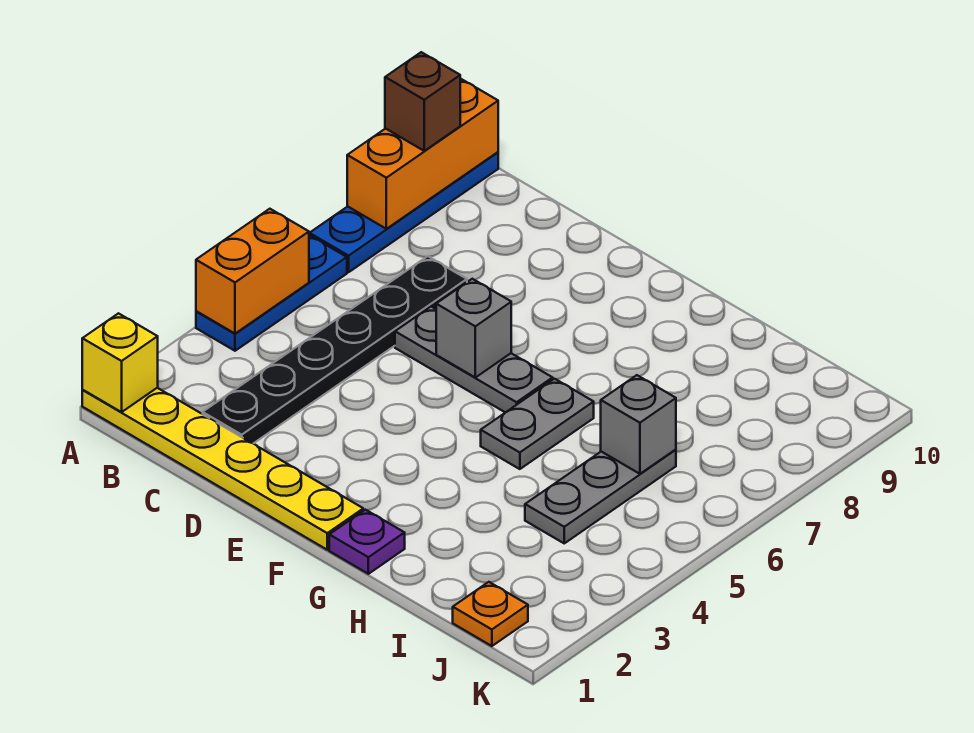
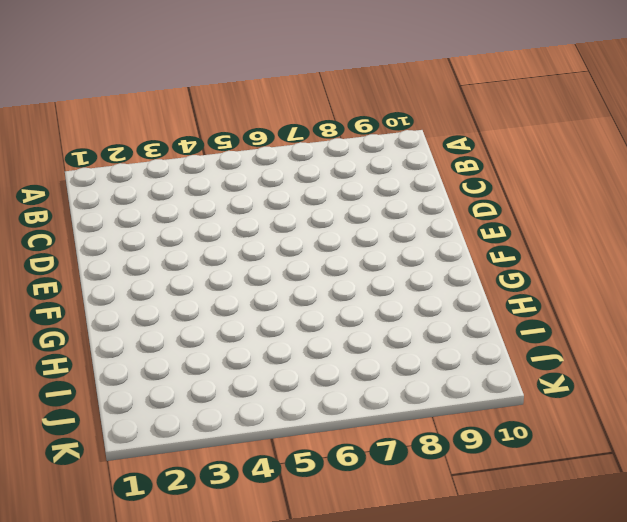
none -> yellow 1x6 plate [82,388,364,550]
none -> blue 1x3 plate [196,235,347,351]
none -> blue 1x4 plate [309,152,498,272]

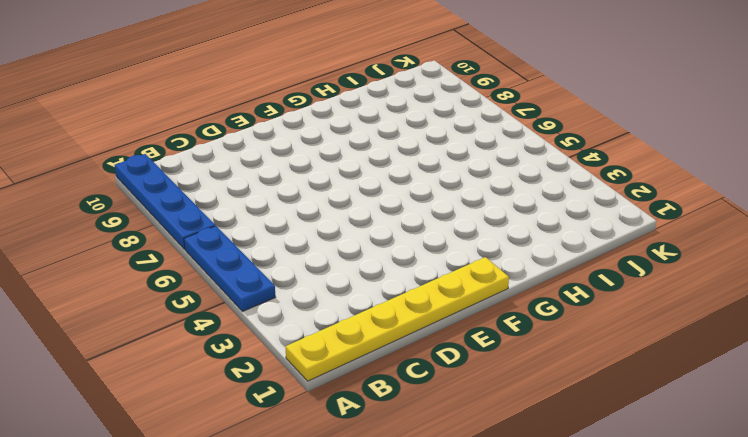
none -> black 1x6 plate [203,256,467,443]
none -> grey 1x3 plate [395,307,553,413]
none -> purple 1x1 plate [329,510,405,574]

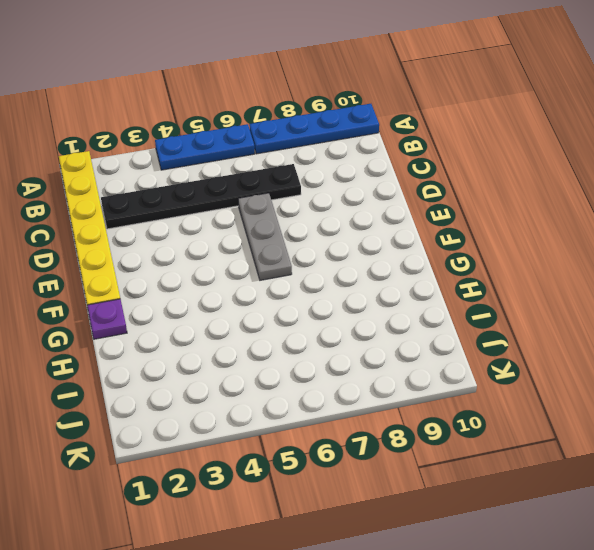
none -> grey 1x2 plate [481,379,594,469]
none -> grey 1x3 plate [525,450,676,543]
none -> orange 1x1 plate [453,582,528,646]

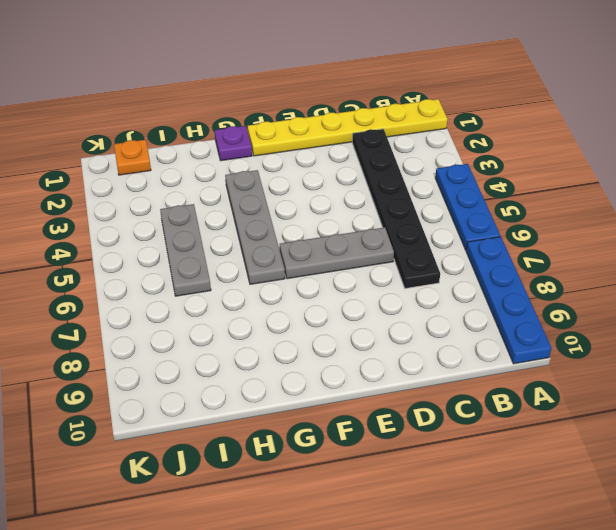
grey 1x4 plate [225,170,285,284] -> grey 1x2 plate [481,379,594,469]
none -> yellow 1x1 brick [82,313,158,412]
none -> orange 1x2 brick [196,209,309,334]
none -> orange 1x3 brick [347,78,498,229]

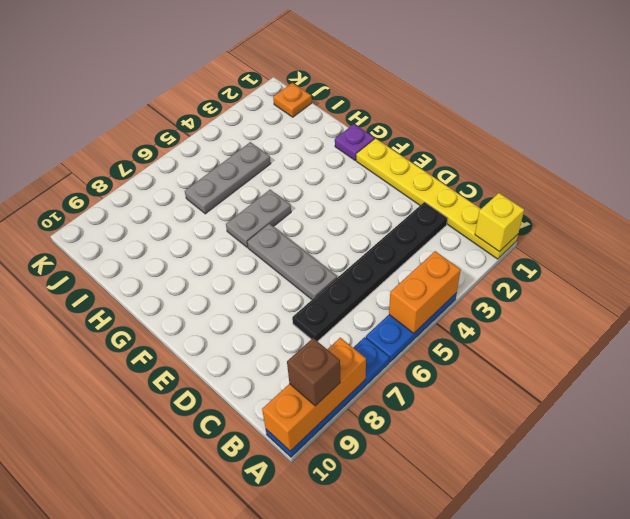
none -> grey 1x1 brick [436,279,511,377]
none -> grey 1x1 brick [601,375,676,474]

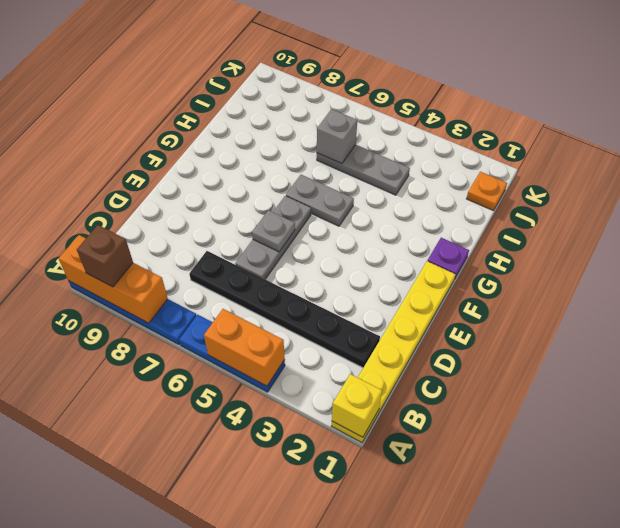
grey 1x1 plate [252,210,295,252] -> grey 1x1 brick [436,279,511,377]

